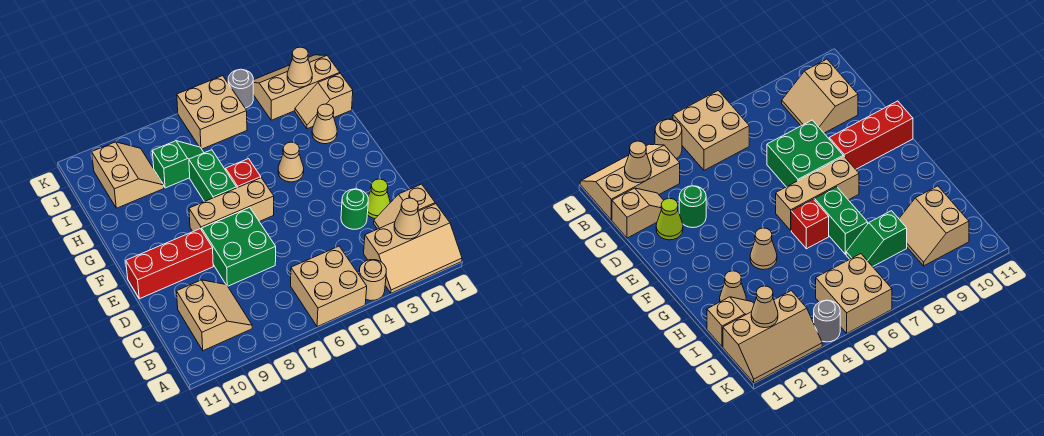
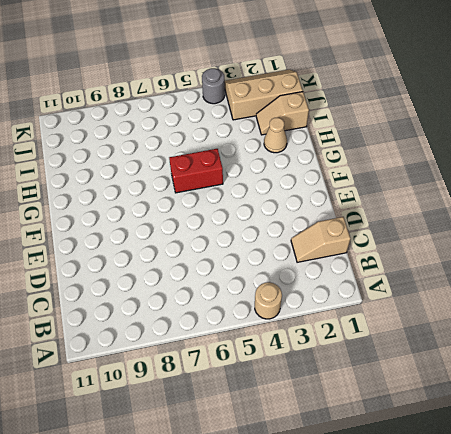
red 1x2 brick [169,149,223,193] -> red 1x1 brick [226,159,261,188]
none -> tan 2x3 slope [364,204,462,293]
none -> tan 2x2 brick [291,246,367,327]
none -> tan 2x2 slope [177,280,252,351]

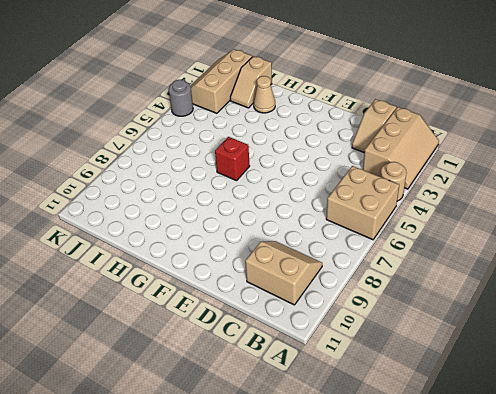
none -> lime 1x1 cone [367,179,390,219]
none -> green 1x1 round brick [341,189,368,229]
none -> green 2x2 brick [202,208,276,286]

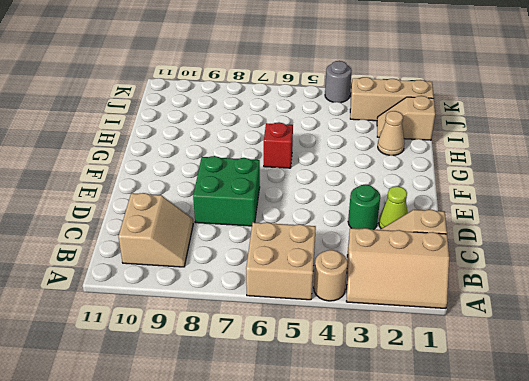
none -> red 1x3 brick [126,229,213,299]
none -> tan 1x3 brick [189,178,274,231]
none -> tan 1x1 cone [278,142,304,182]

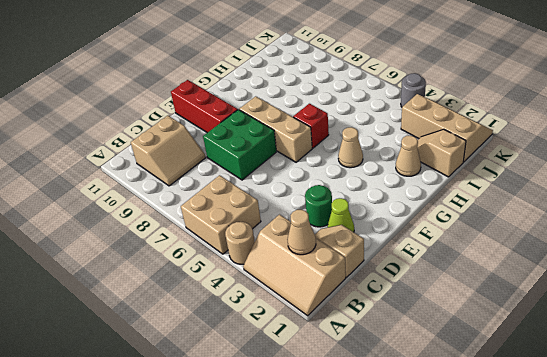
none -> green 1x2 brick [189,150,236,202]
none -> green 1x2 slope [152,141,204,188]
none -> tan 2x2 slope [92,142,164,208]

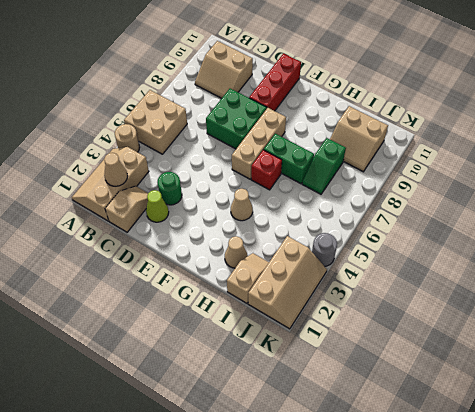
none -> tan 2x2 brick [177,76,247,149]
none -> tan 1x1 cone [287,47,312,87]

